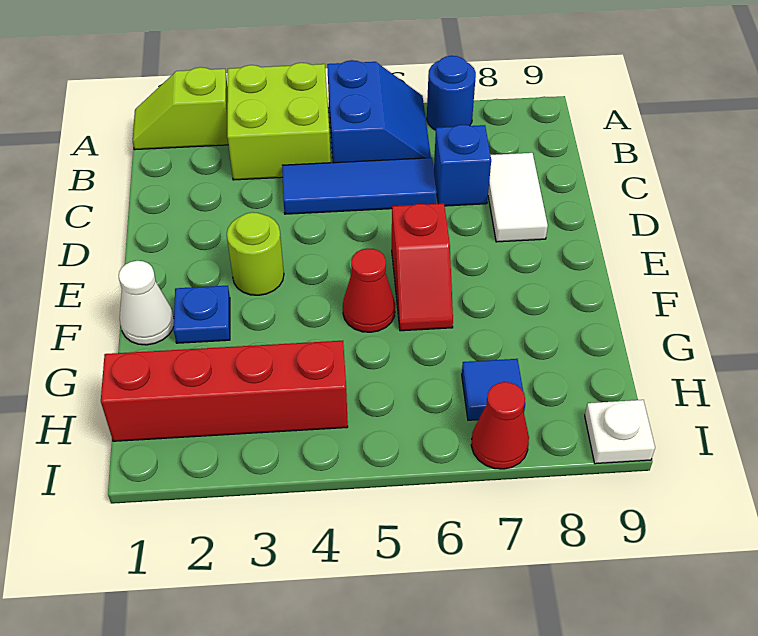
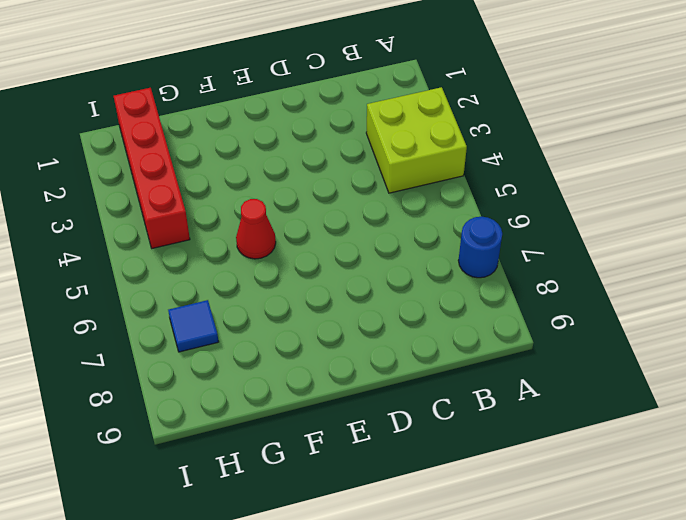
none -> lime 1x2 slope [133,67,228,150]
none -> blue 2x2 slope [327,60,431,163]
none -> blue 1x3 tile [282,158,437,214]

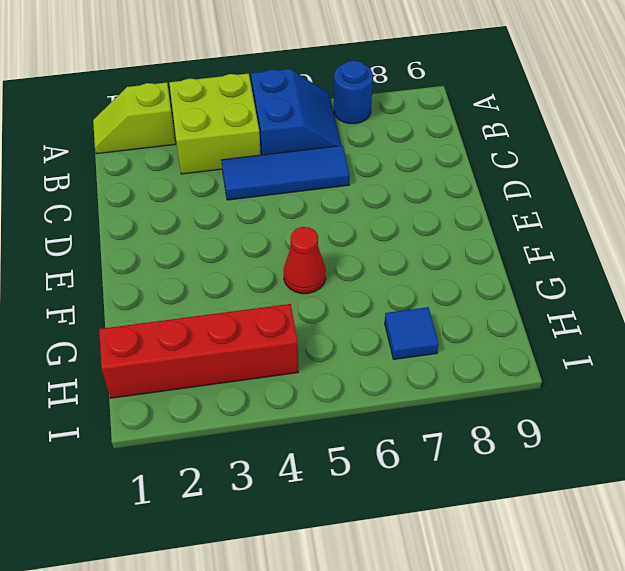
none -> blue 1x1 brick [434,125,491,206]
none -> white 1x2 tile [488,153,548,242]
none -> lime 1x1 round brick [227,212,284,295]

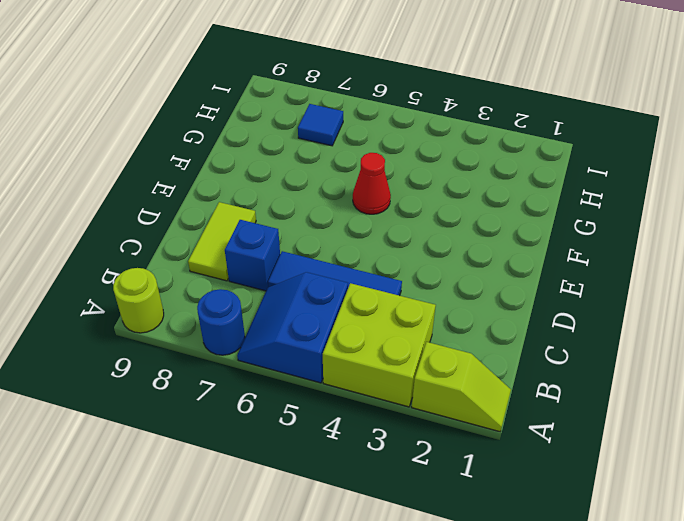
lime 1x1 round brick [113,268,164,333] -> lime 1x1 round brick moved to [227,212,284,295]
lime 1x2 tile [188,202,256,281] -> white 1x2 tile [488,153,548,242]
none -> red 1x2 slope [392,204,453,331]
none -> white 1x1 cone [119,261,174,345]
none -> blue 1x1 plate [174,286,230,343]

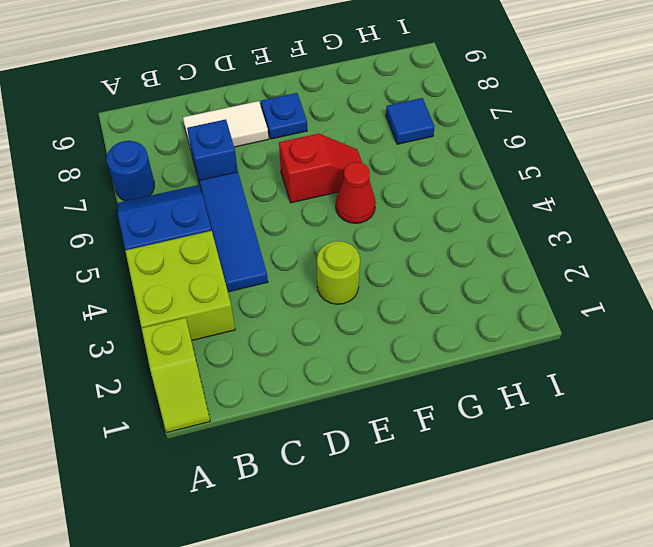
blue 1x1 plate [261,93,307,139] -> blue 1x1 plate moved to [174,286,230,343]
none -> white 1x1 cone [119,261,174,345]
none -> red 1x4 brick [101,341,348,441]
none -> red 1x1 cone [471,382,529,469]

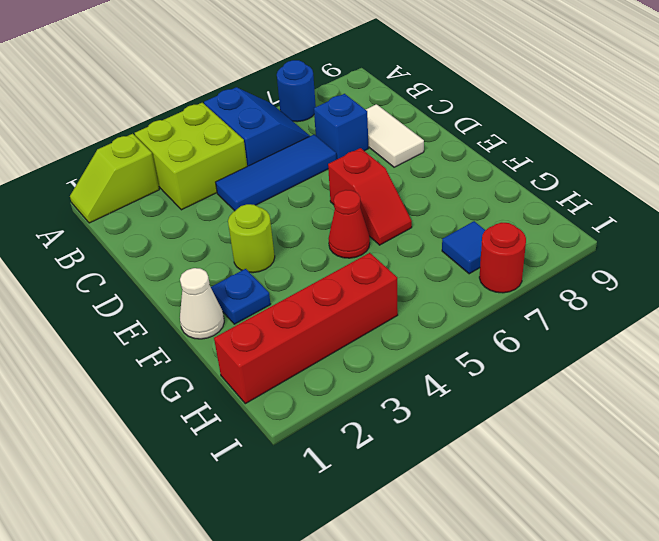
red 1x1 round brick [479,223,526,293] -> red 1x1 cone [471,382,529,469]
none -> white 1x1 plate [585,400,655,464]

